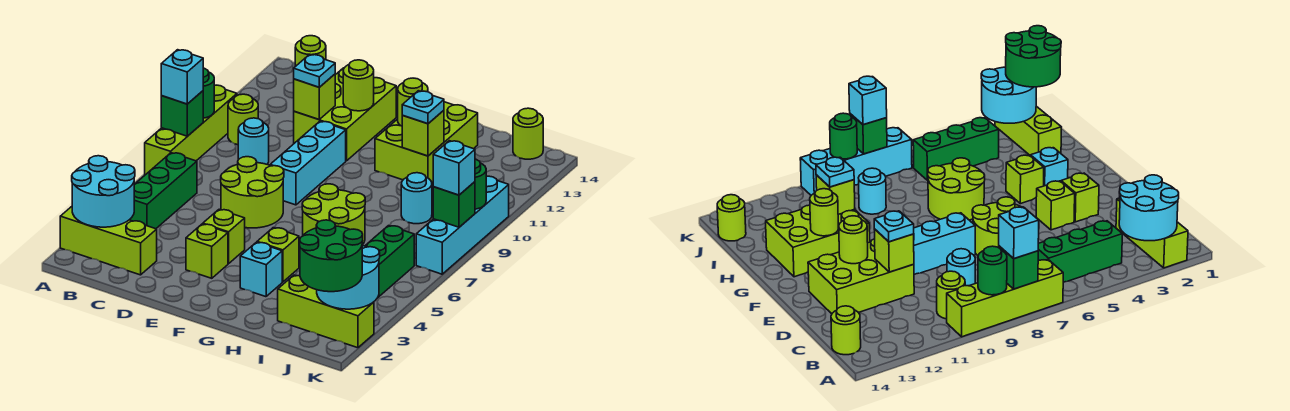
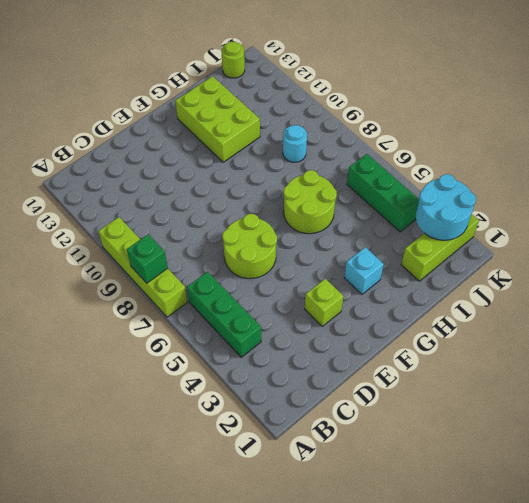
none -> lime 1x3 brick [60,207,157,275]
none -> lime 1x1 round brick [228,94,258,145]
none -> lime 1x1 round brick [295,36,326,67]
none -> cyan 1x1 round brick [238,118,269,164]

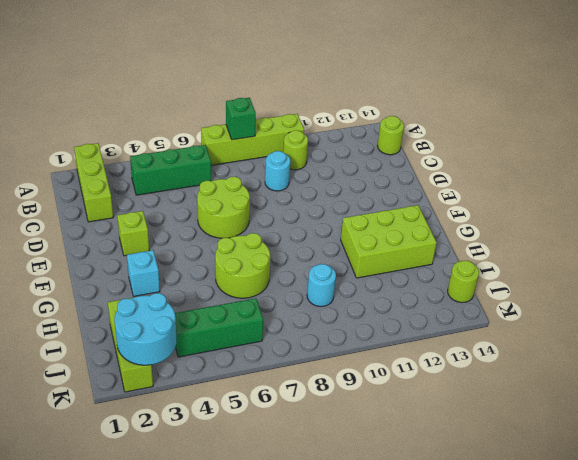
none -> lime 2x3 brick [294,68,396,161]
none -> lime 1x1 brick [203,209,245,264]
none -> cyan 1x3 brick [270,121,346,205]
none -> lime 1x1 brick [257,228,299,282]

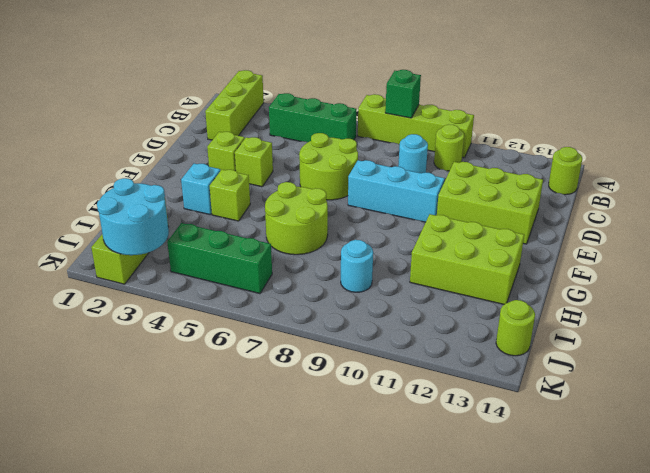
none -> cyan 1x4 brick [416,176,509,274]
none -> cyan 2x2 round brick [72,156,135,227]
none -> green 1x1 round brick [203,68,214,118]
none -> lime 1x1 brick [294,74,335,119]

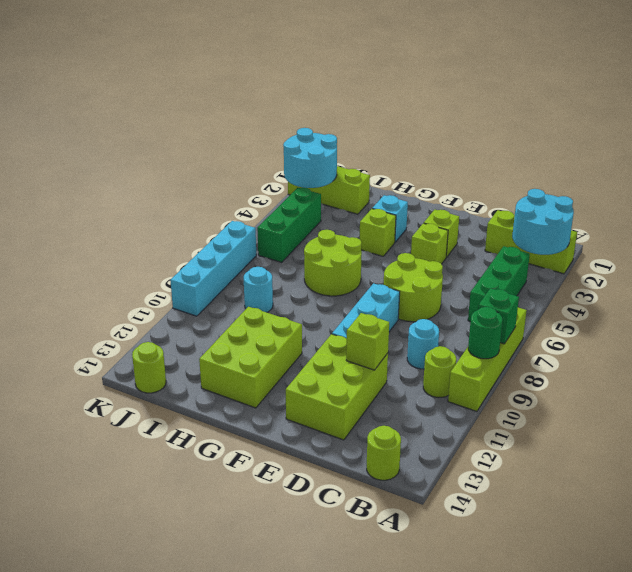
none -> lime 1x1 round brick [343,60,374,111]
none -> lime 1x1 round brick [398,78,428,126]
none -> lime 1x1 brick [402,110,444,156]
none -> green 1x1 brick [433,182,475,227]

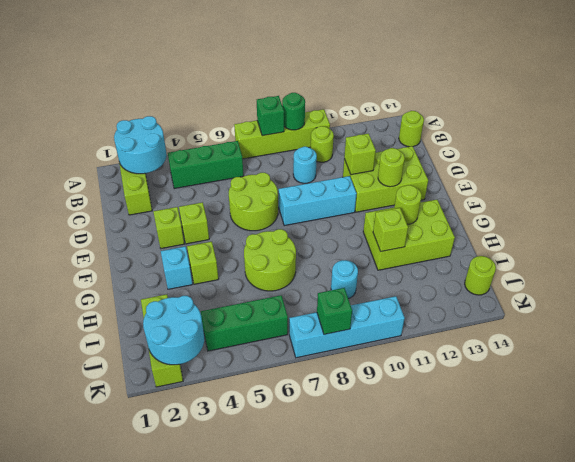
none -> green 1x1 round brick [475,159,486,209]
none -> cyan 1x1 brick [161,50,203,104]
none -> cyan 1x1 plate [294,54,335,87]
none -> cyan 1x1 plate [402,91,444,124]

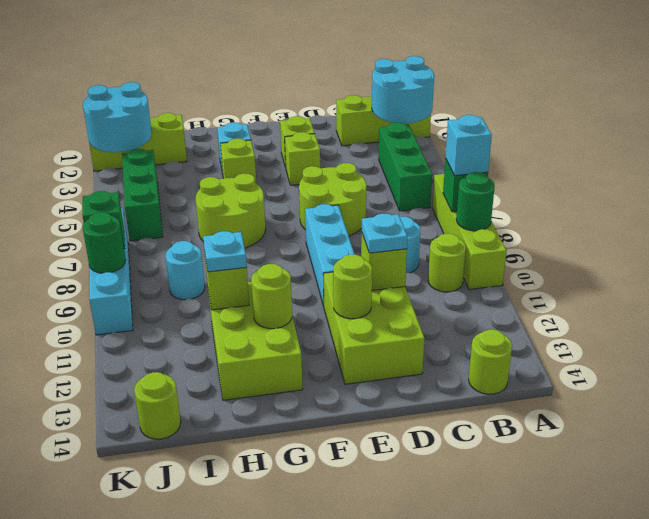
none -> green 2x2 round brick [300,220,363,292]
none -> cyan 1x1 brick [433,141,475,195]

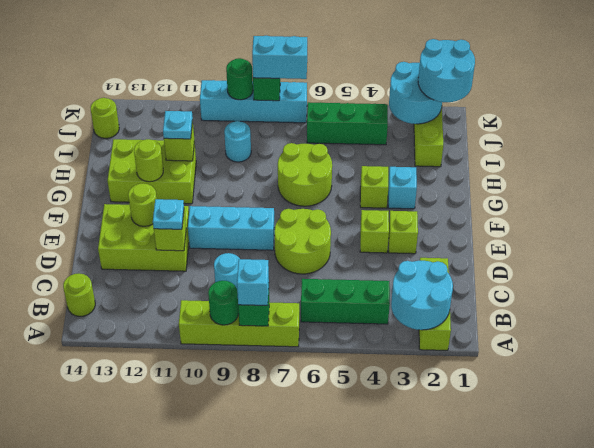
cyan 2x2 round brick [418,39,475,102] -> green 2x2 round brick [300,220,363,292]
cyan 1x2 brick [252,36,307,79] -> cyan 1x1 brick [433,141,475,195]
none -> lime 1x1 round brick [228,94,258,145]

